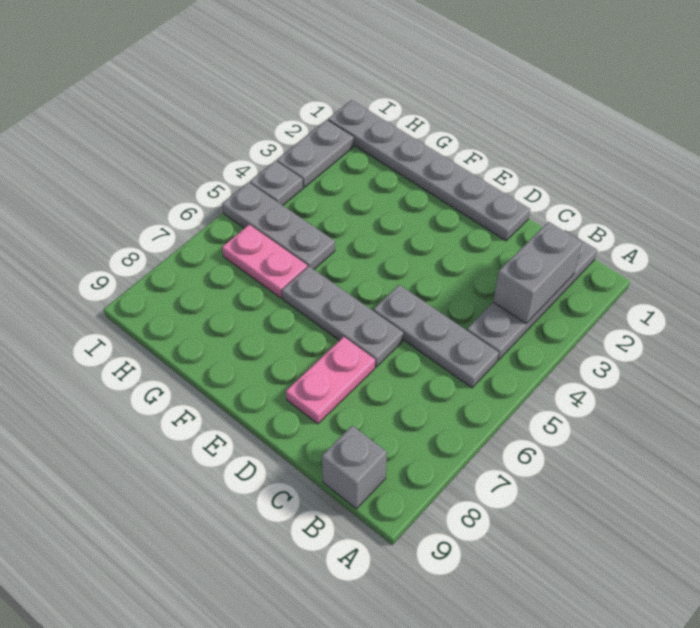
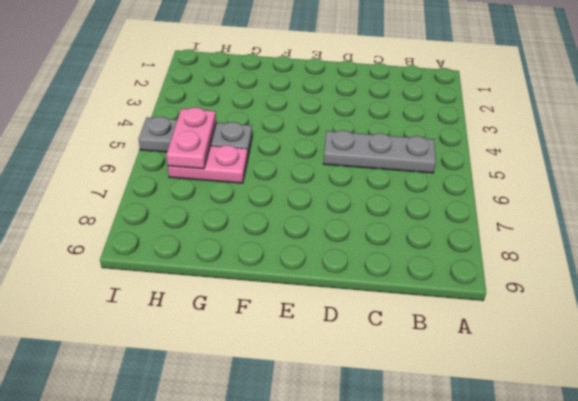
pink 1x2 plate [166,107,216,169] -> pink 1x2 plate moved to [286,337,375,424]
none -> grey 1x4 plate [467,230,597,360]
none -> grey 1x1 brick [322,426,387,509]

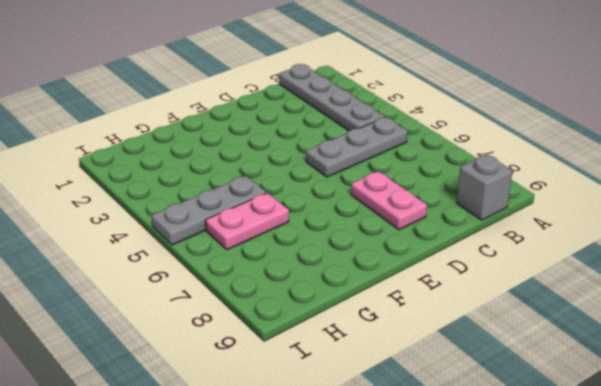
none -> grey 1x6 plate [328,100,530,241]
none -> grey 1x3 plate [282,266,403,367]

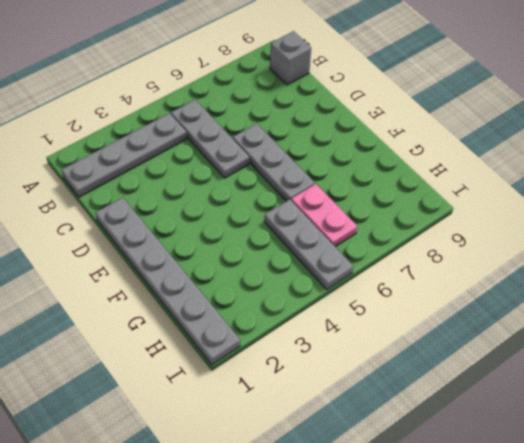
none -> pink 1x2 plate [286,337,375,424]
none -> grey 1x2 plate [277,120,354,187]

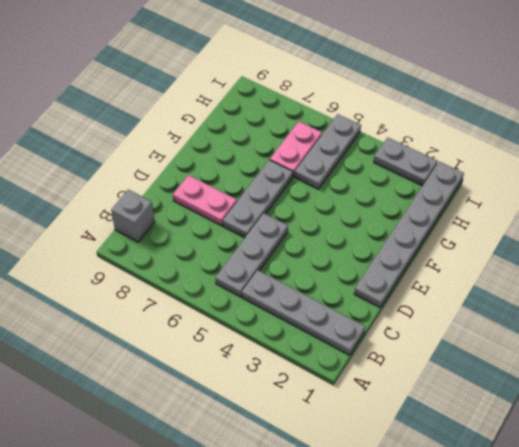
none -> grey 1x1 plate [250,161,303,205]
none -> grey 1x2 brick [493,222,582,323]

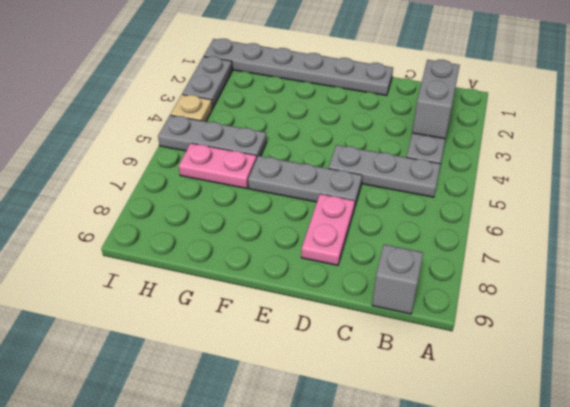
tan 1x1 plate [170,95,212,122] -> grey 1x1 plate [250,161,303,205]

